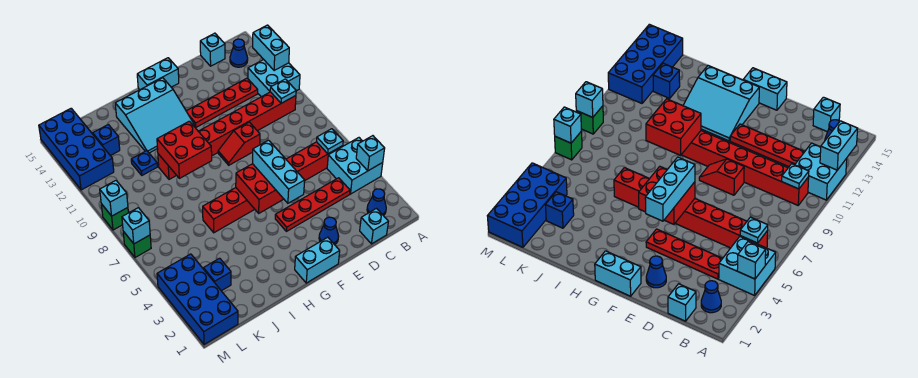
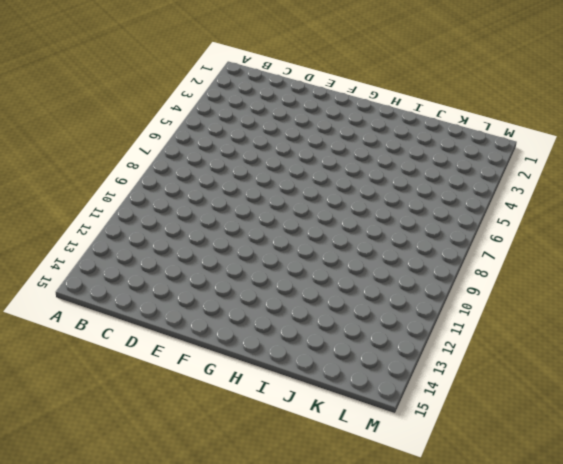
none -> cyan 2x2 brick [327,138,383,194]
none -> cyan 2x2 brick [248,60,300,97]
none -> blue 1x1 cone [367,189,386,216]
none -> red 1x8 brick [203,142,343,233]

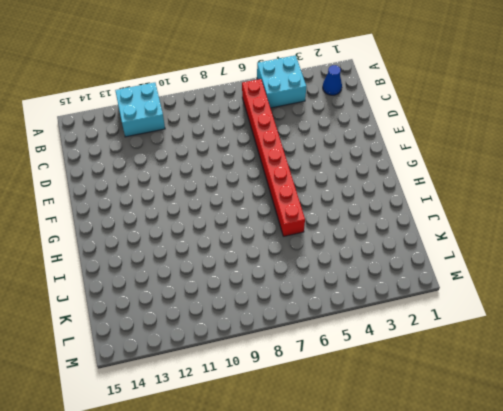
none -> red 1x8 brick [158,92,296,179]
none -> blue 1x1 cone [230,39,248,67]
none -> cyan 1x1 brick [360,209,388,244]
none -> red 1x4 plate [275,178,350,231]

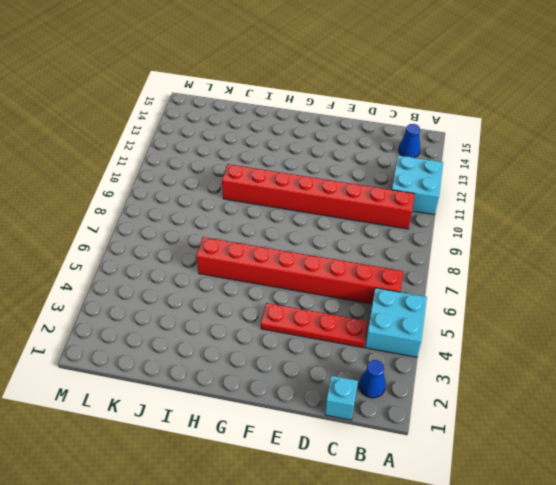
none -> red 1x4 plate [186,78,258,127]
none -> cyan 1x1 brick [200,33,225,66]
none -> blue 1x1 cone [319,217,339,245]
none -> red 1x2 slope [218,122,260,165]

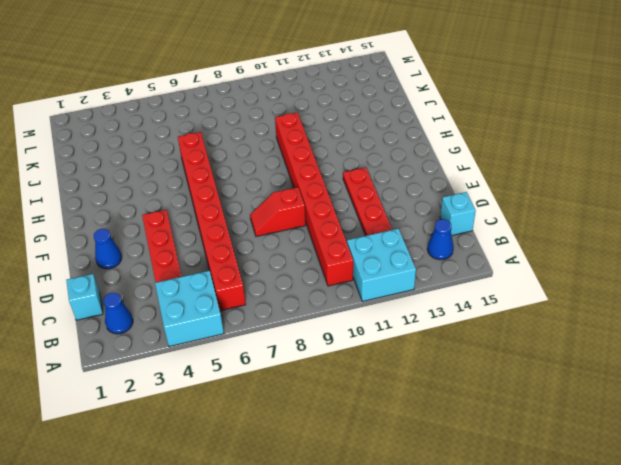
red 1x2 slope [250,187,306,237] -> red 1x2 slope turned to [218,122,260,165]
none -> cyan 1x2 brick [295,237,340,283]
none -> cyan 1x2 brick [137,58,179,90]
none -> cyan 3x3 slope [115,78,195,153]
none -> blue 1x1 plate [131,151,157,175]

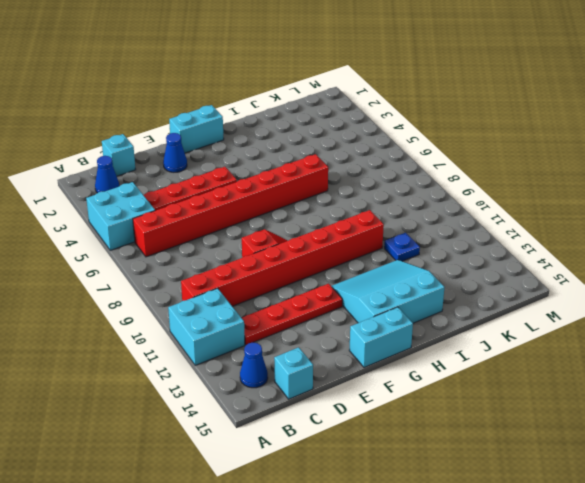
none -> blue 1x1 brick [203,258,231,291]
none -> blue 1x1 brick [93,125,120,156]
none -> blue 2x4 brick [157,254,238,344]
none -> blue 2x4 brick [39,108,114,190]

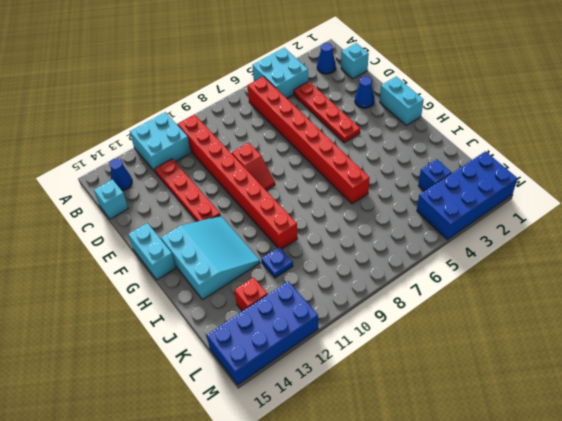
red 1x1 brick [234,278,268,311] -> blue 1x1 brick [93,125,120,156]
none -> green 1x1 brick [123,231,151,257]
none -> green 1x1 brick [101,204,128,230]
none -> cyan 1x1 brick [356,136,385,171]
none -> cyan 1x2 brick [253,25,289,71]

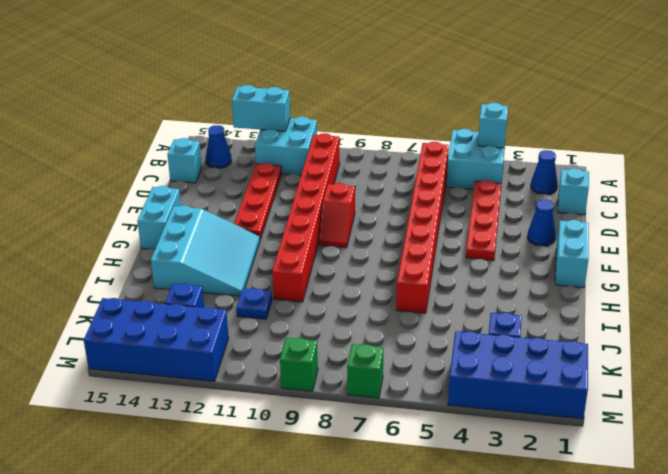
none -> cyan 1x1 plate [317,129,343,154]
none -> cyan 1x1 plate [270,79,296,103]
none -> red 2x2 brick [236,164,283,213]
none -> red 2x2 brick [157,121,212,178]

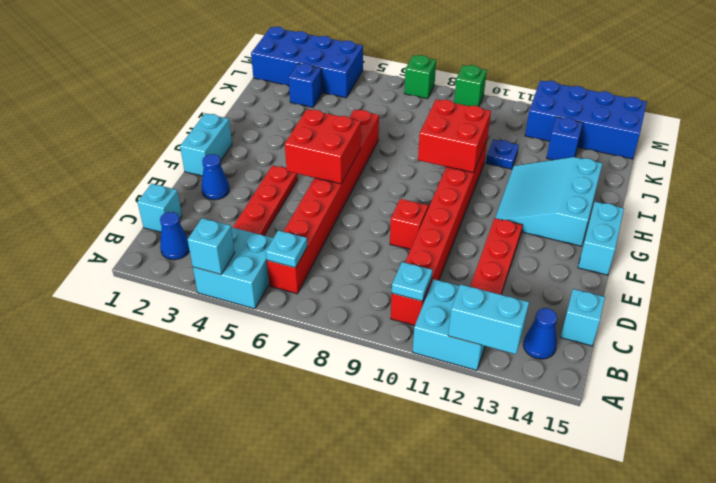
none -> cyan 1x1 brick [122,208,150,244]
none -> cyan 1x1 brick [100,181,128,216]
none -> cyan 1x3 brick [252,140,305,203]

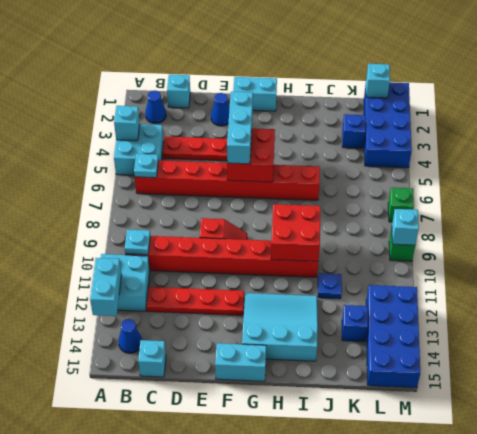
cyan 1x1 brick [366,64,390,98] -> cyan 1x1 brick moved to [122,208,150,244]

